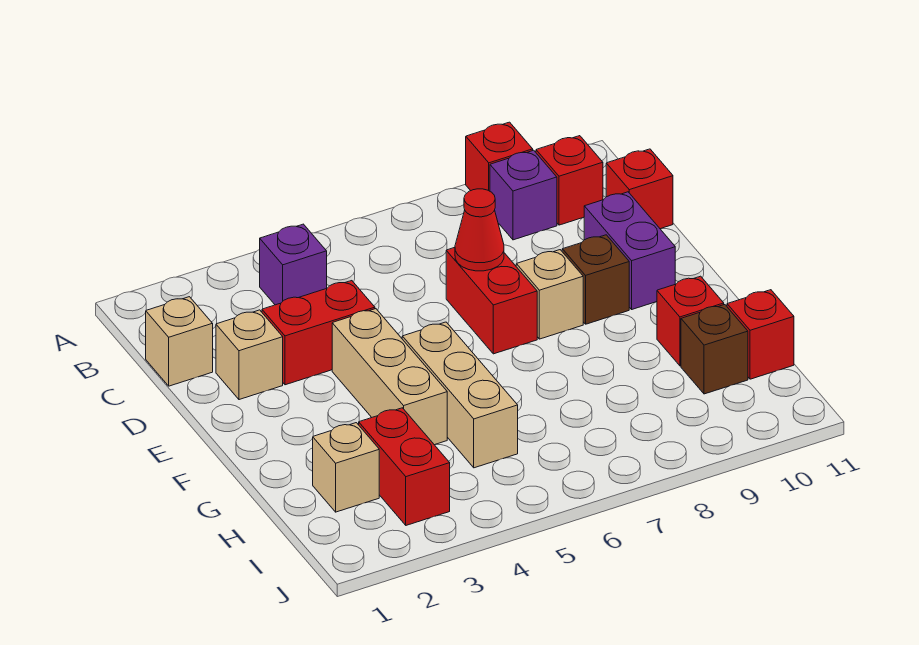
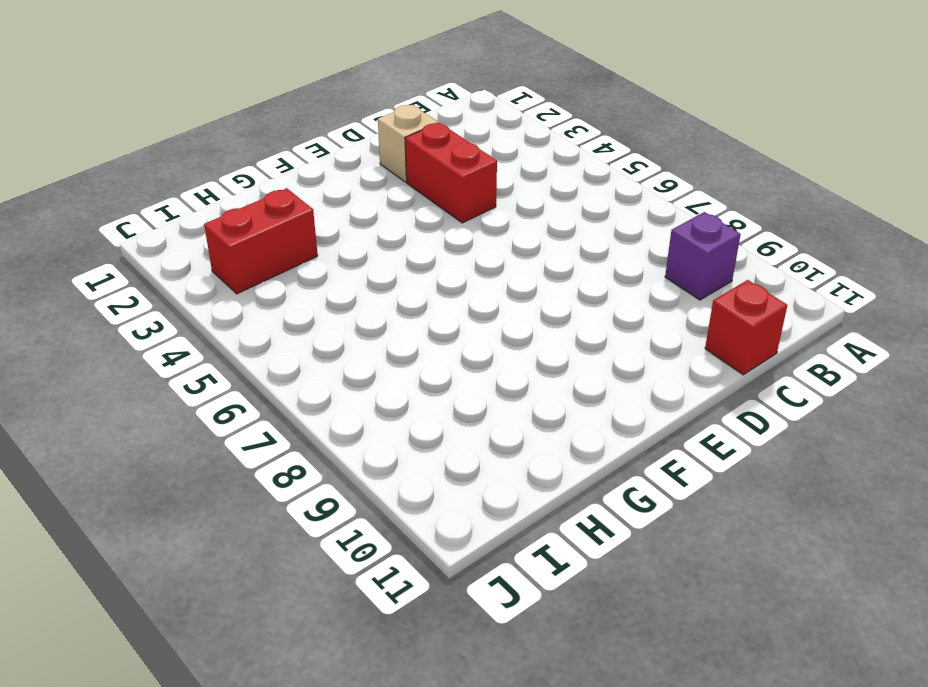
none -> red 1x1 brick [466,122,533,191]
none -> purple 1x1 brick [260,224,327,305]
none -> red 1x1 brick [536,136,603,225]

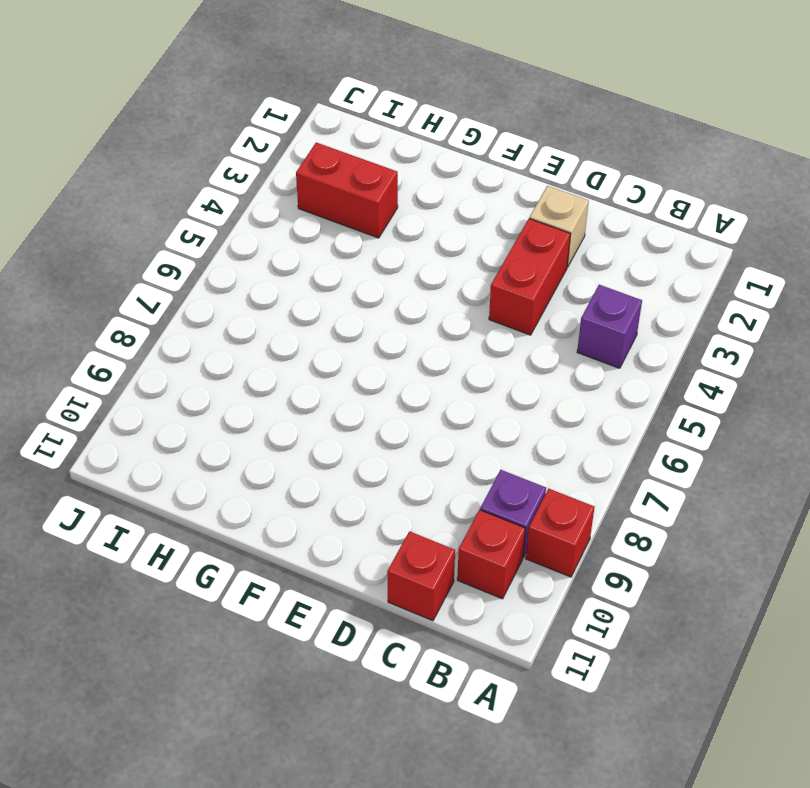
none -> tan 1x1 brick [146,297,213,386]
none -> red 1x2 brick [446,248,537,354]
none -> purple 1x2 brick [584,192,675,309]

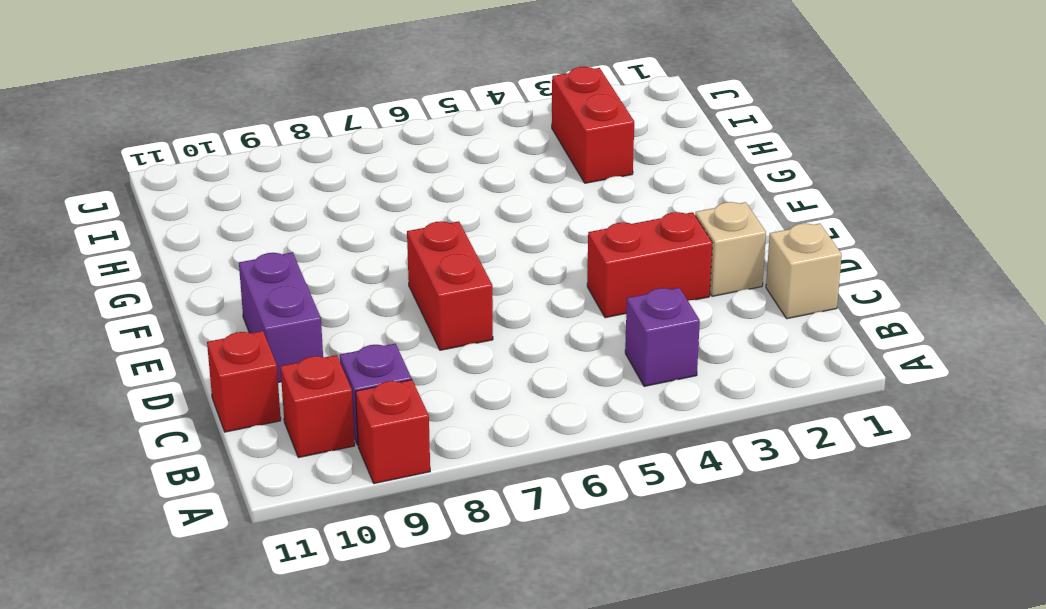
none -> tan 1x3 brick [332,309,447,445]
none -> tan 1x1 brick [516,250,583,339]
none -> brown 1x1 brick [562,235,629,324]

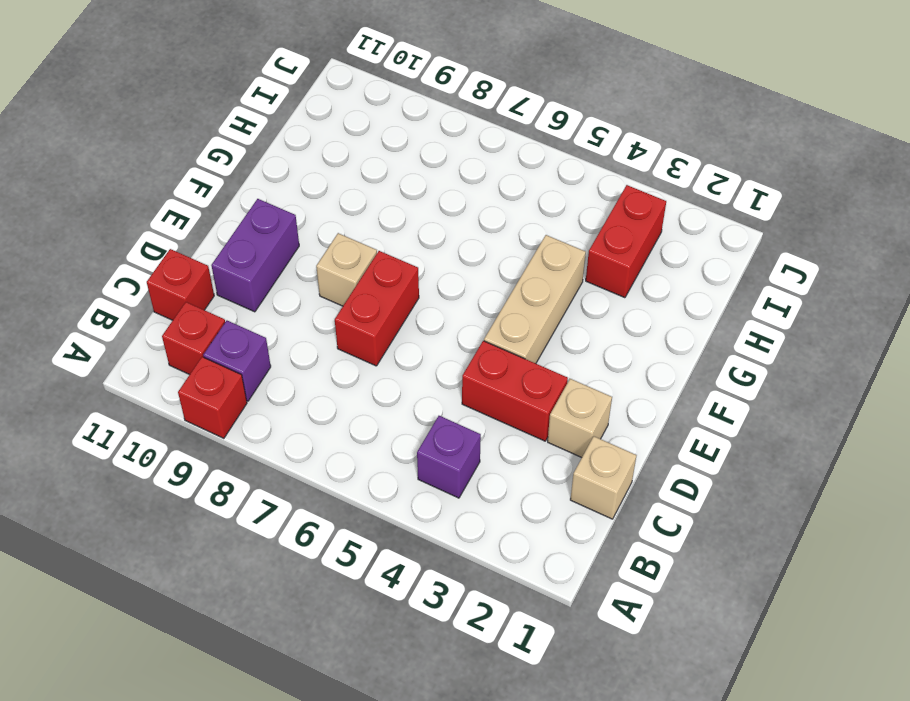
none -> brown 1x1 brick [562,235,629,324]
none -> tan 1x3 brick [402,322,518,468]
none -> red 1x1 brick [657,276,724,366]

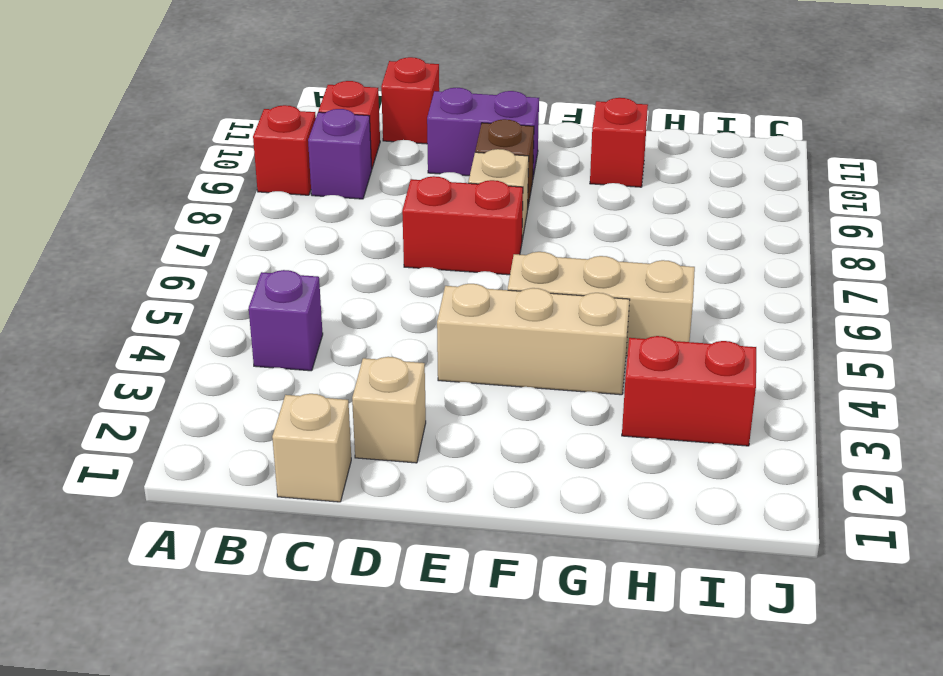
none -> red 1x2 brick [262,281,375,385]
none -> tan 1x1 brick [313,423,379,512]
none -> brown 1x1 brick [681,305,748,394]

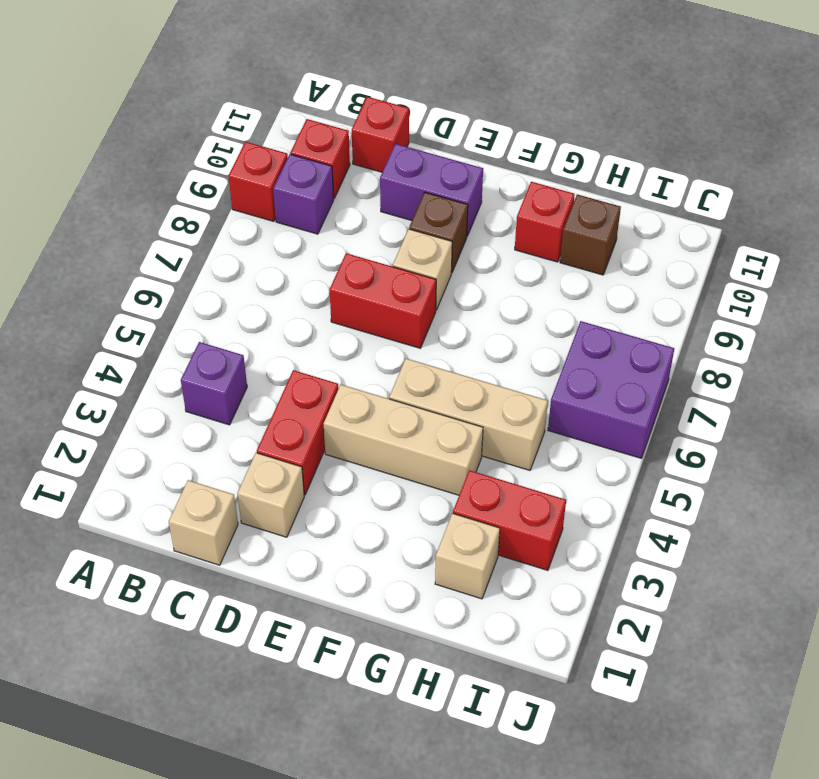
purple 2x2 brick [548,321,674,458] -> none
none -> red 1x1 brick [727,290,794,379]
none -> red 1x1 cone [455,189,504,271]

